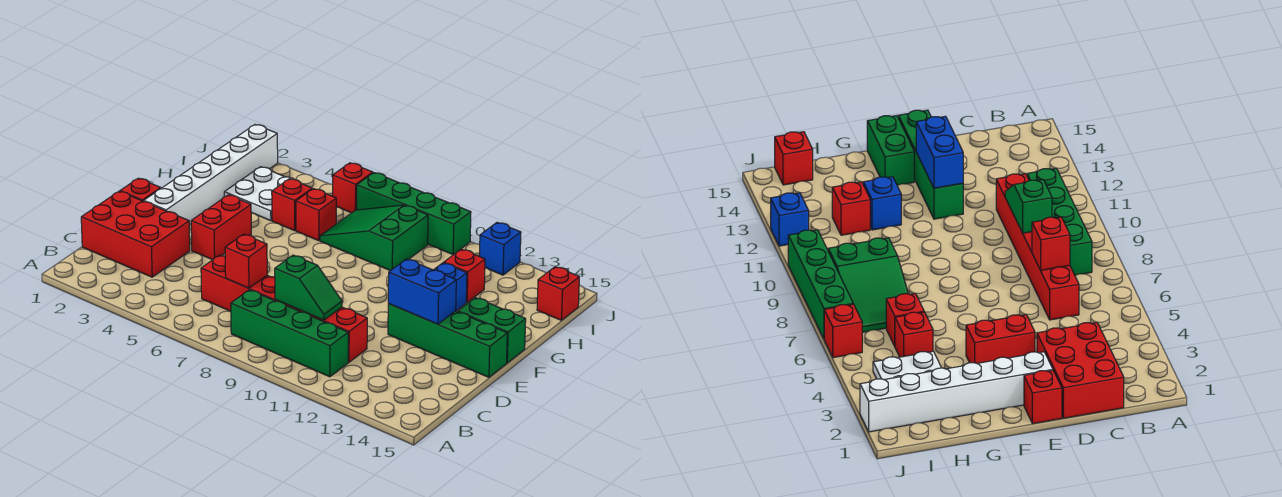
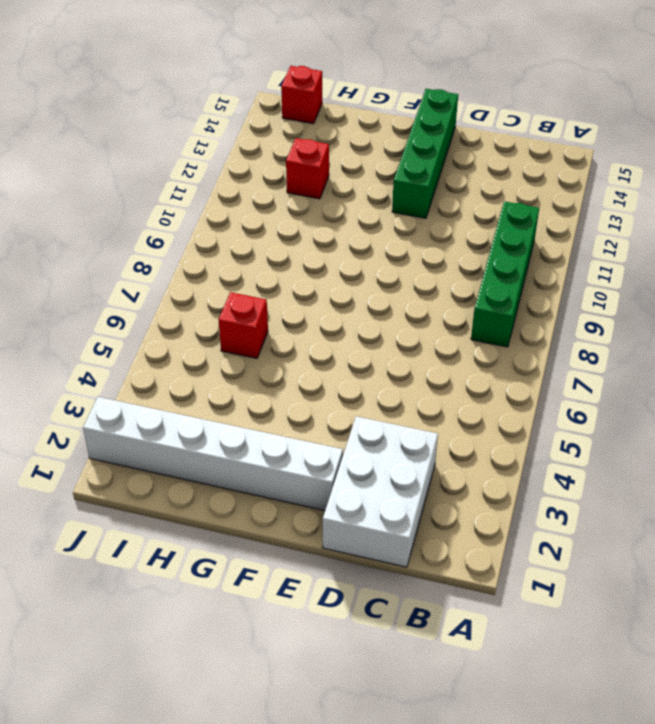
white 2x3 brick [323,416,438,567] -> red 2x3 brick [81,191,190,277]
none -> red 1x6 brick [201,255,367,362]
none -> red 1x1 brick [120,178,161,201]
none -> red 1x2 brick [191,195,251,260]

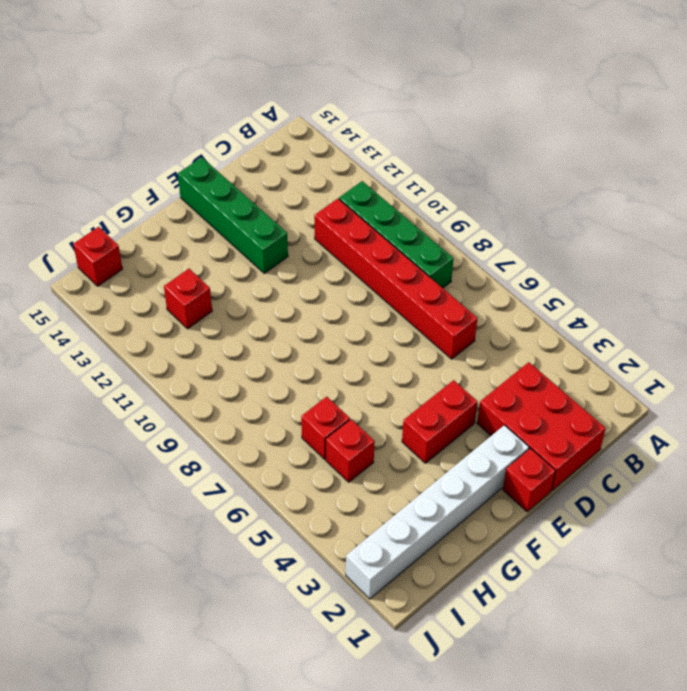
none -> green 1x2 brick [458,298,526,363]
none -> blue 1x1 brick [434,263,467,311]
none -> white 2x2 plate [224,167,293,221]

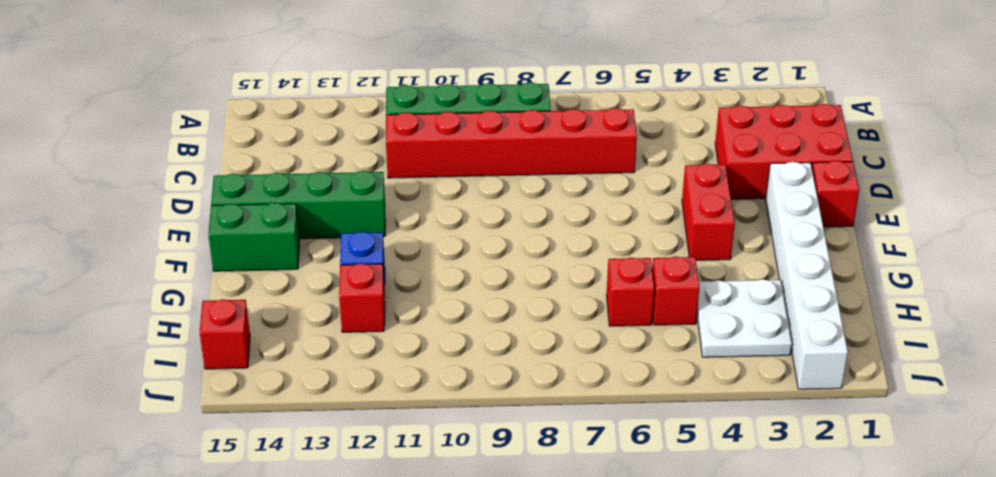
none -> green 2x3 slope [320,205,428,271]
none -> red 1x1 brick [333,163,373,213]
none -> green 1x4 brick [357,173,471,255]

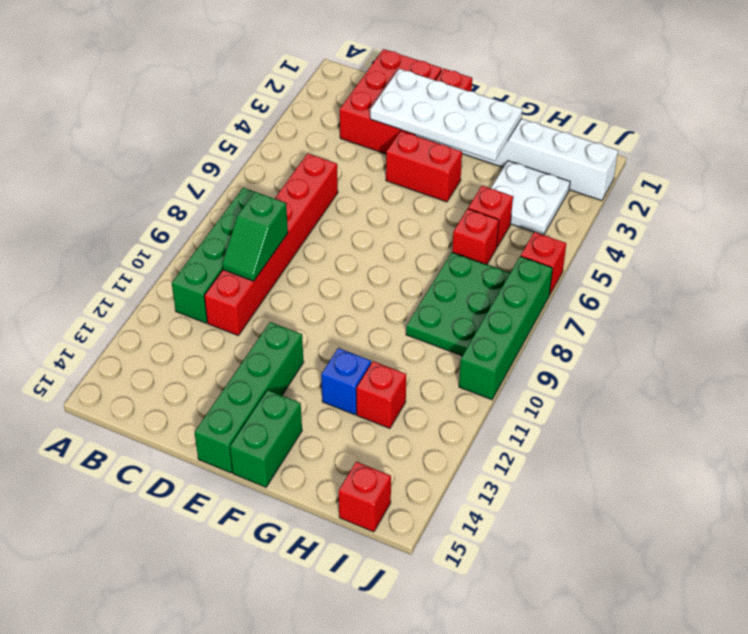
white 2x4 plate [370,69,522,161] -> none
green 2x3 plate [406,252,510,356] -> green 2x3 slope [320,205,428,271]
none -> blue 1x1 brick [479,222,521,275]
none -> red 1x1 brick [225,234,267,288]
none -> blue 1x2 brick [388,259,456,324]

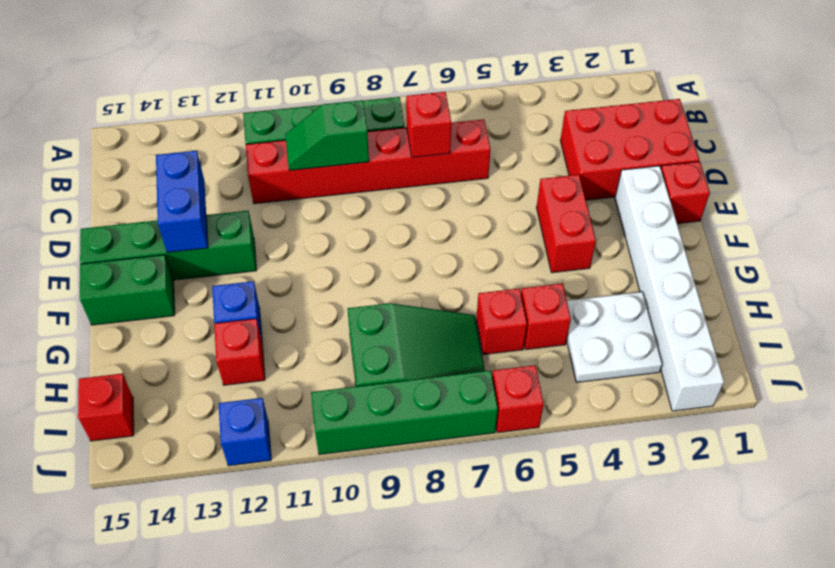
blue 1x2 brick [156,151,208,252] -> blue 1x2 brick turned to [388,259,456,324]

